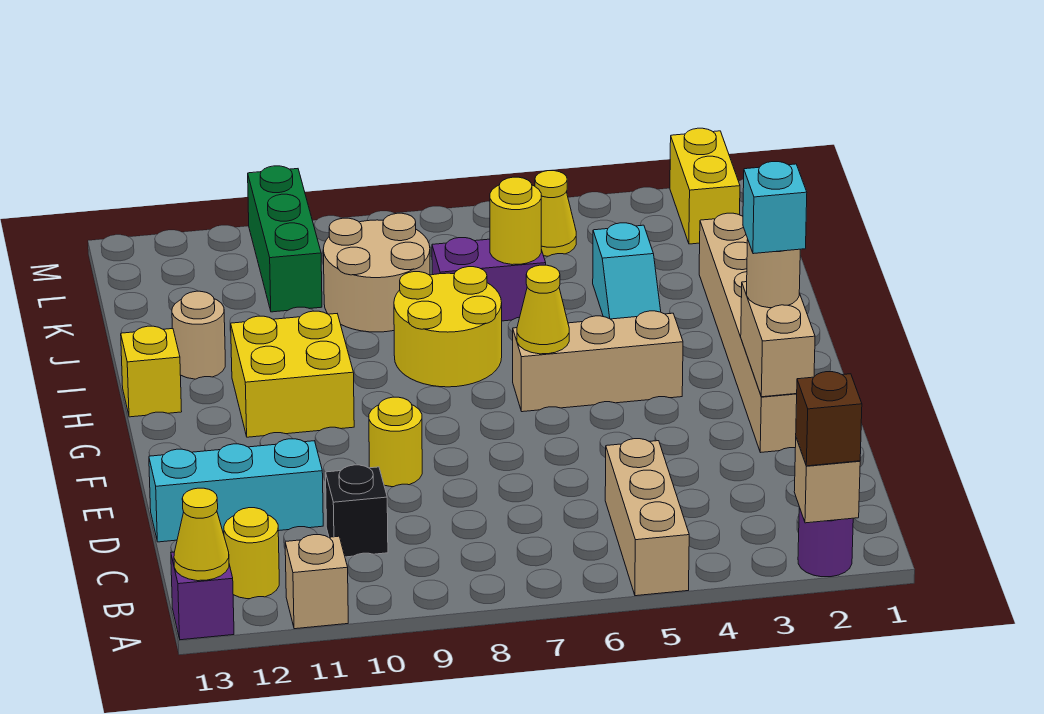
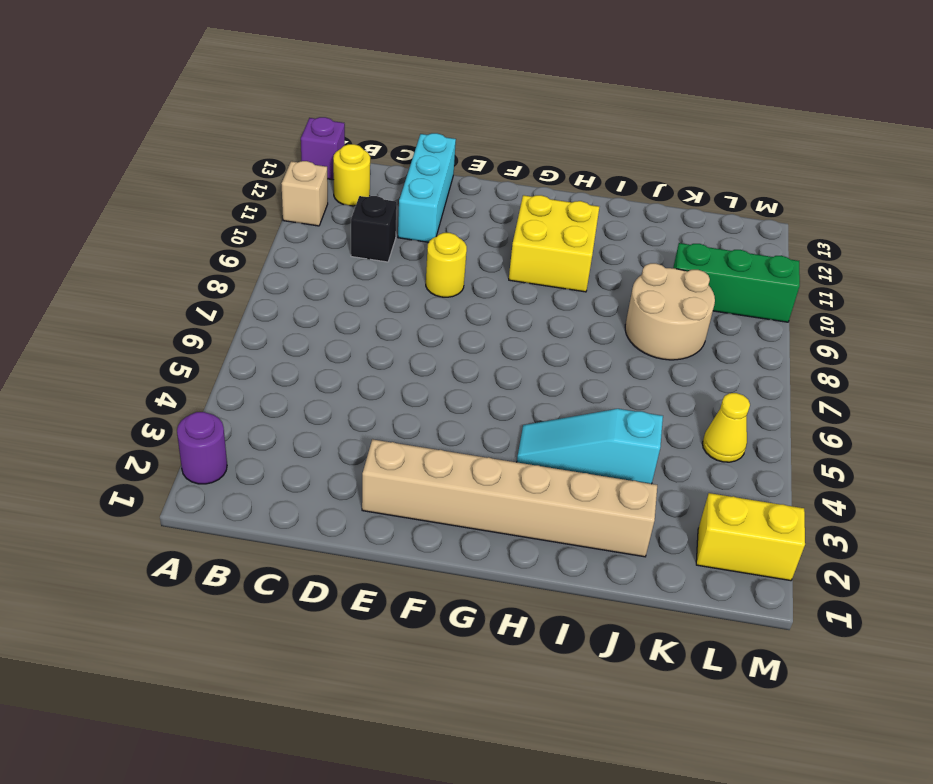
cyan 1x3 slope [517,409,663,484] -> cyan 1x2 slope [593,223,661,319]
none -> tan 1x3 brick [605,439,689,596]
none -> tan 1x3 brick [513,311,683,412]
none -> yellow 2x2 round brick [394,267,502,387]

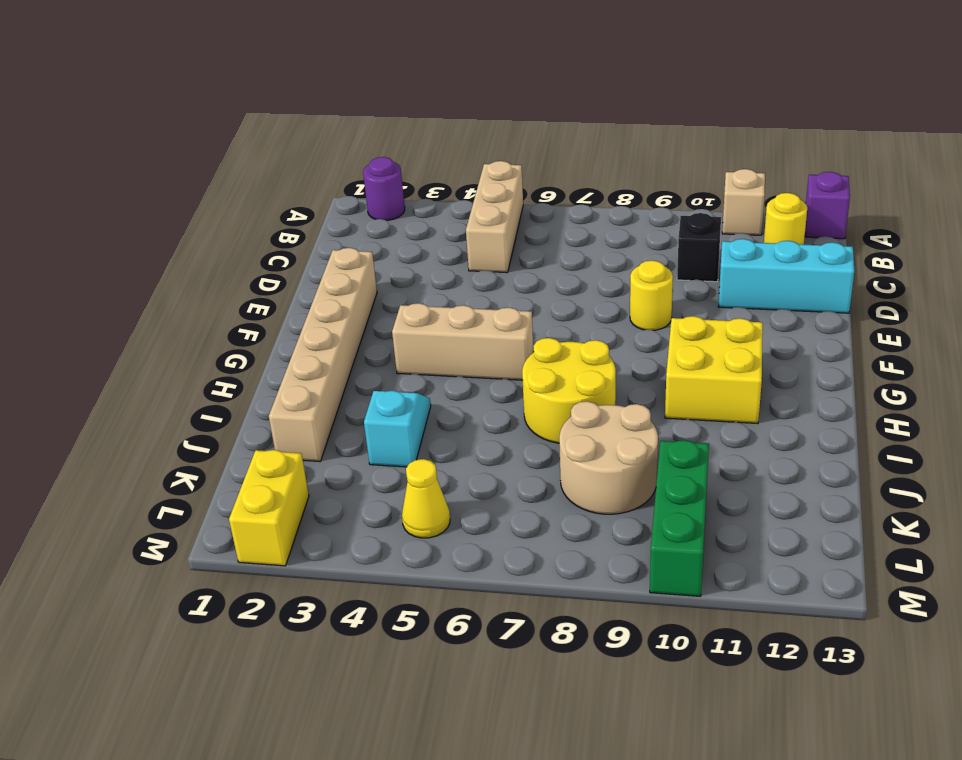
none -> yellow 1x1 brick [121,326,182,417]
none -> tan 1x1 round brick [172,291,225,379]
none -> purple 1x2 brick [432,238,546,321]

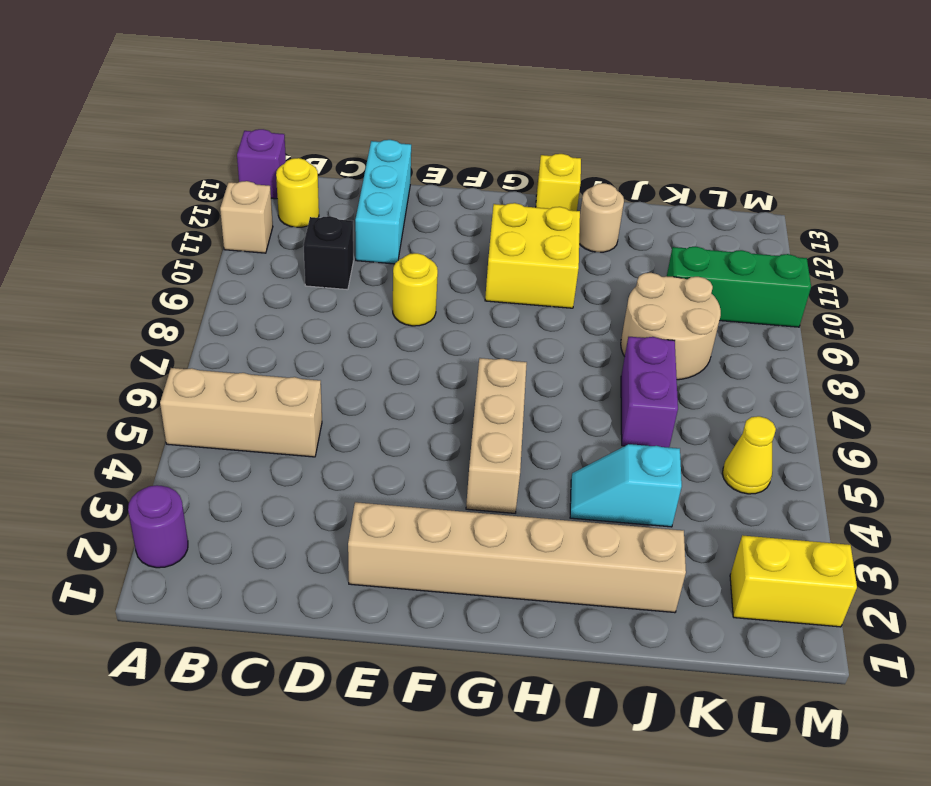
none -> yellow 2x2 round brick [394,267,502,387]
none -> tan 1x1 brick [794,438,860,523]
none -> yellow 1x1 cone [174,488,229,581]

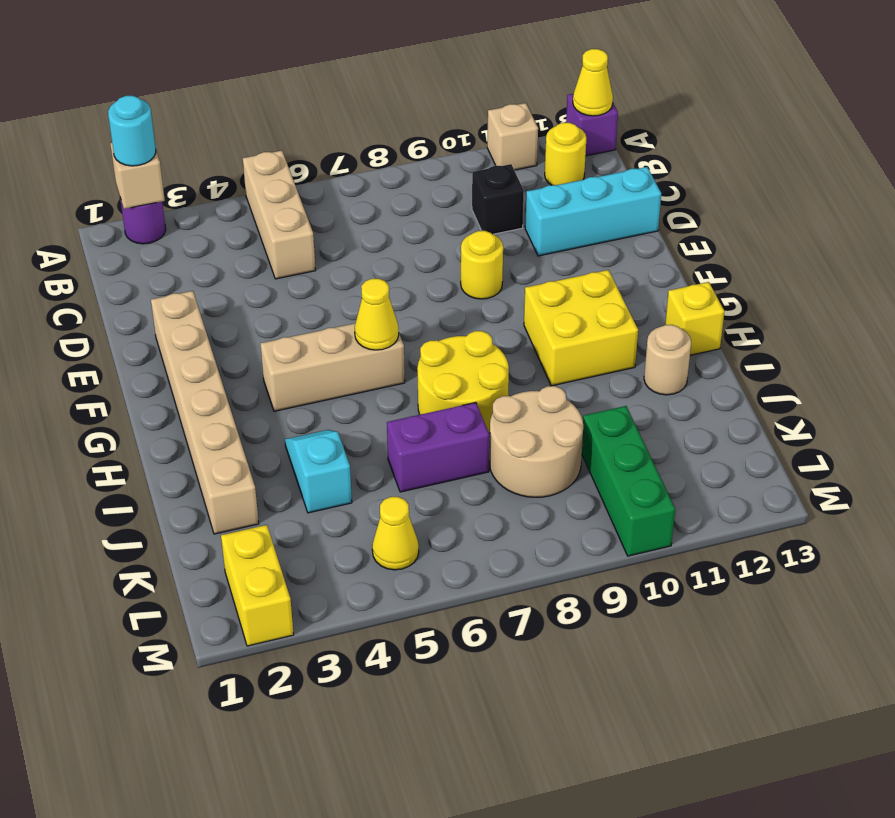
cyan 1x1 round brick [108,96,156,166] -> brown 1x1 brick [796,372,862,466]
none -> tan 1x2 brick [741,282,815,397]
none -> yellow 1x1 round brick [490,177,541,265]
none -> tan 1x1 round brick [747,240,800,308]

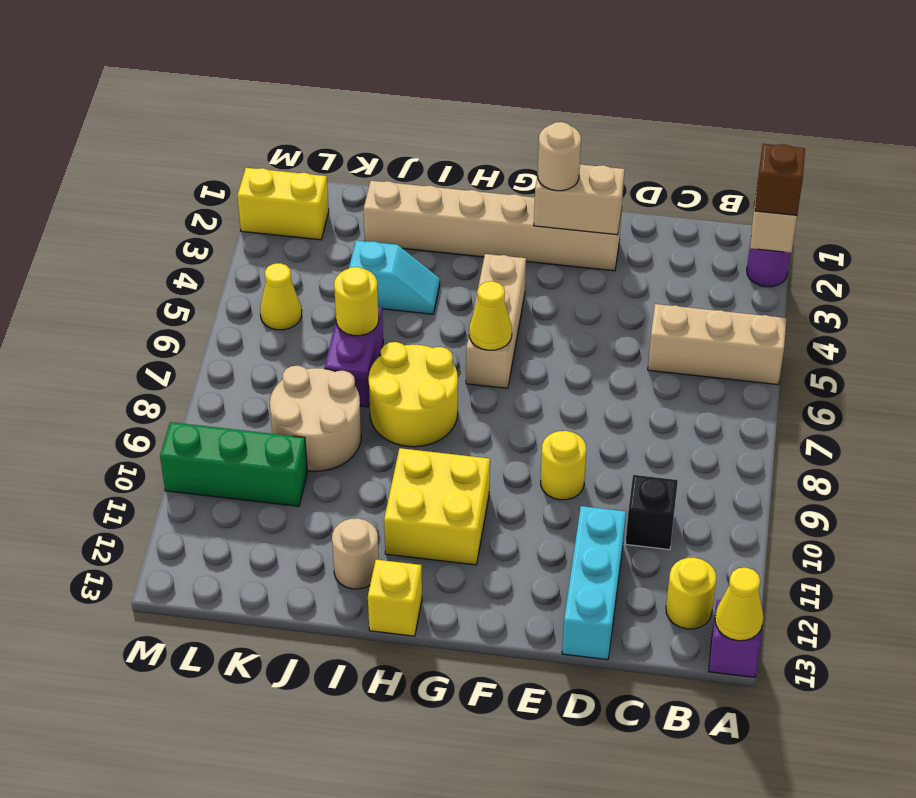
none -> tan 1x1 brick [285,535,348,629]
none -> cyan 1x1 brick [743,162,807,254]

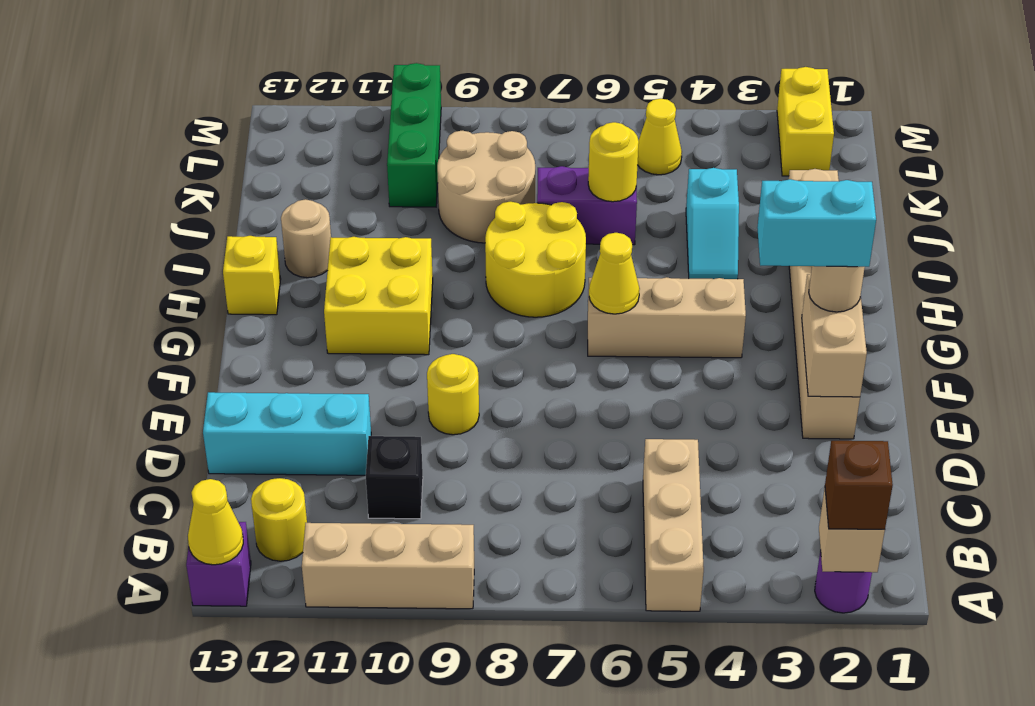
tan 1x3 brick [302,523,474,609] -> tan 1x1 brick [285,535,348,629]
cyan 1x2 brick [757,179,876,267] -> cyan 1x1 brick [743,162,807,254]

